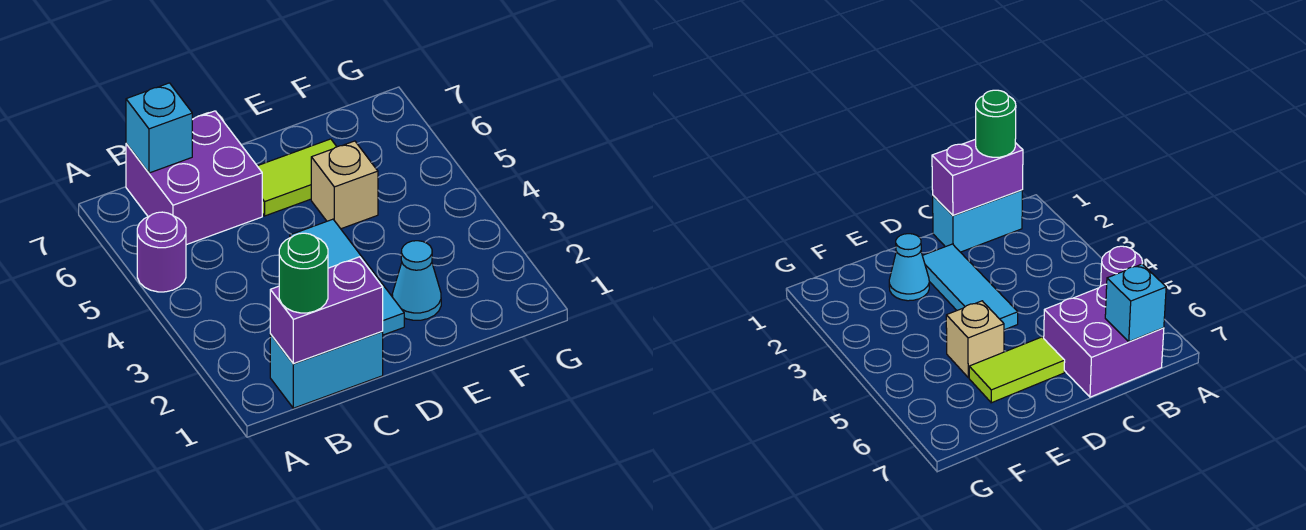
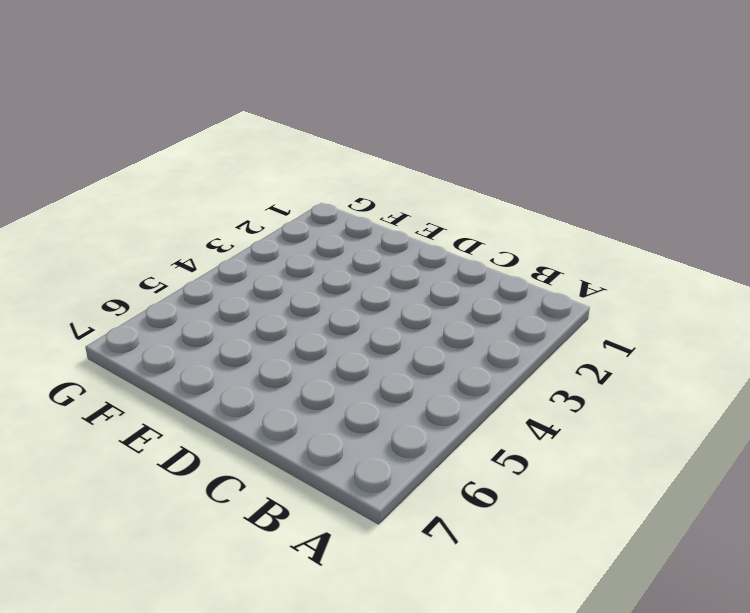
none -> purple 1x1 round brick [137,212,186,292]
none -> cyan 1x2 brick [270,332,383,408]

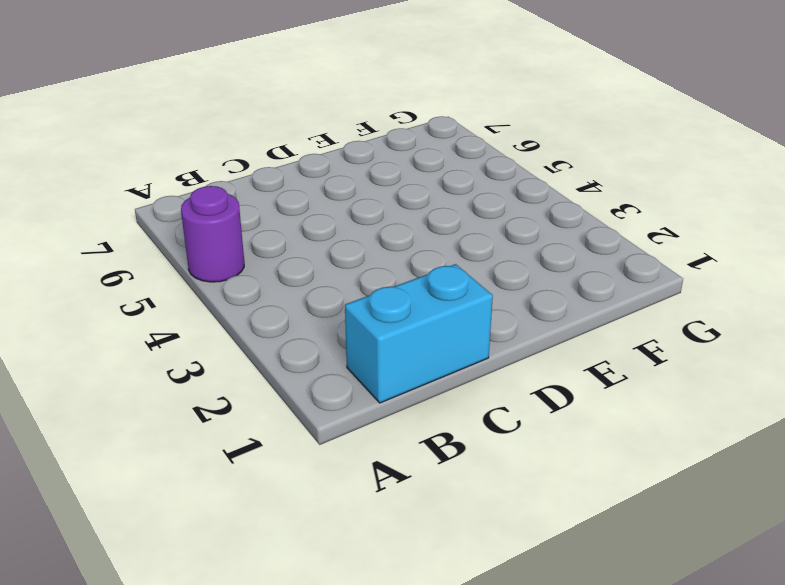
none -> purple 2x2 brick [126,111,262,245]
none -> cyan 1x3 tile [290,219,404,335]

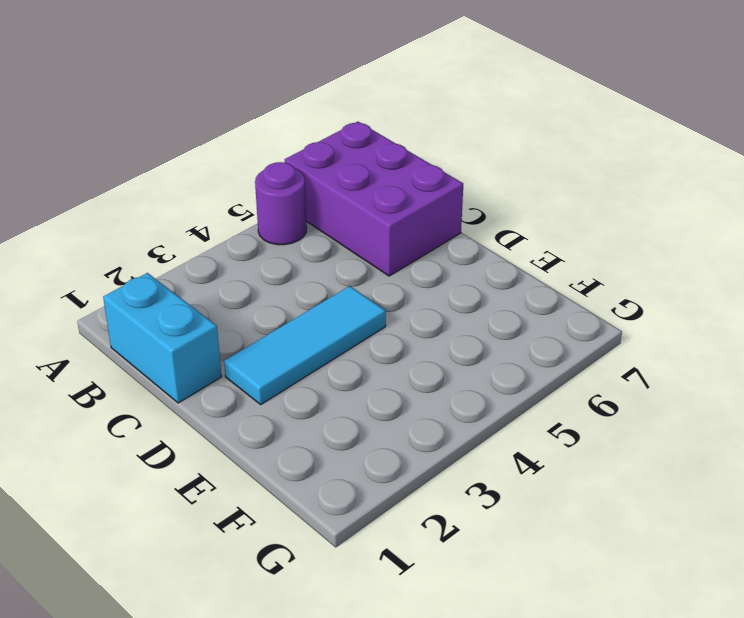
purple 2x3 brick [285,122,463,276] -> purple 2x2 brick [126,111,262,245]
none -> lime 1x2 tile [258,139,337,216]
none -> cyan 1x1 cone [392,241,441,320]

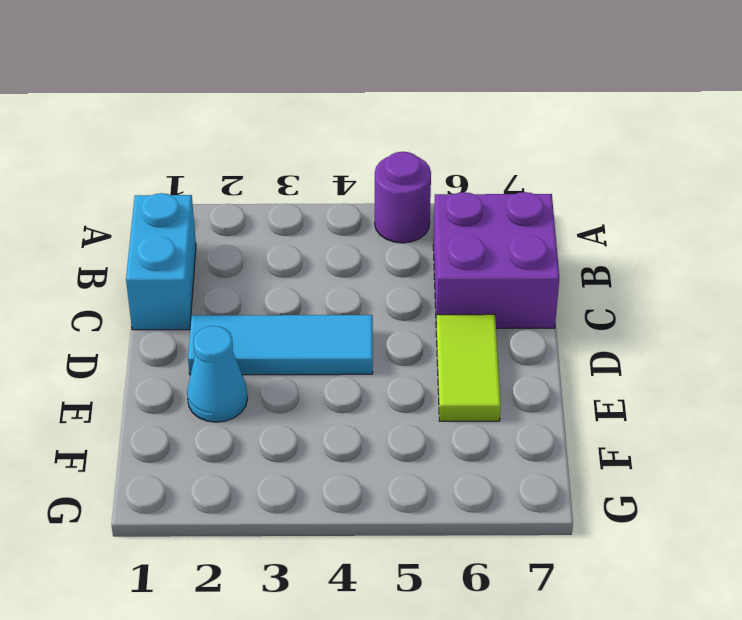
none -> tan 1x1 brick [311,141,378,229]
none -> purple 1x2 brick [270,257,383,364]

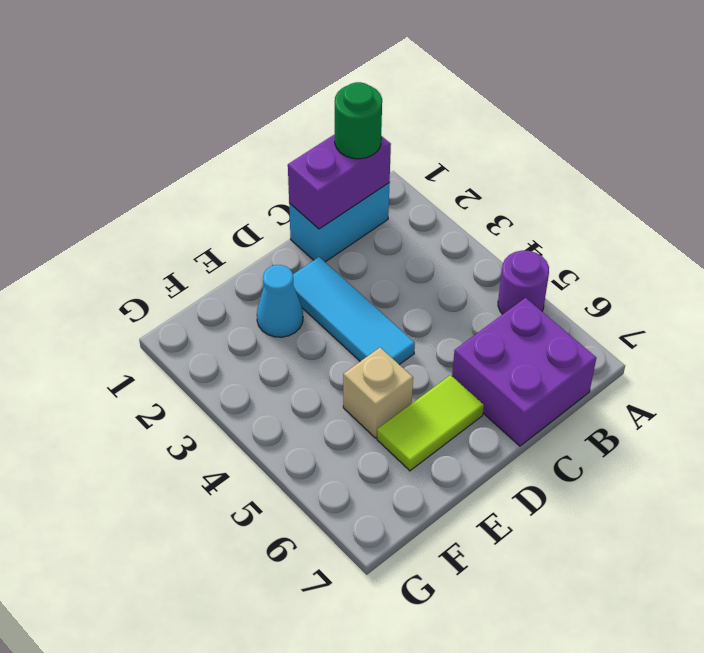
none -> cyan 1x1 brick [126,83,192,173]

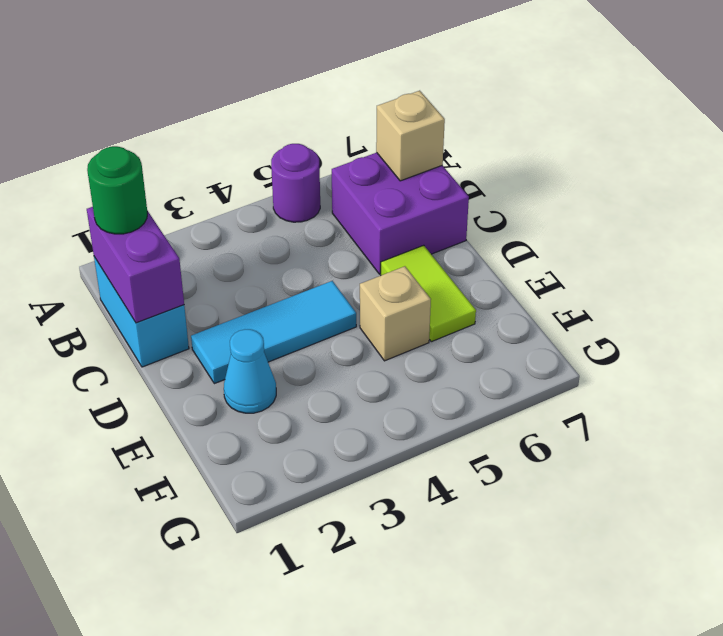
tan 1x1 brick [376,91,445,181] -> cyan 1x1 brick [126,83,192,173]

